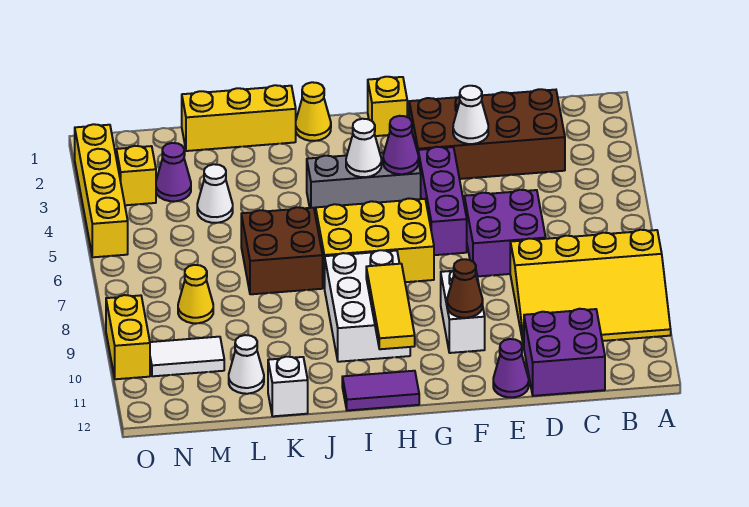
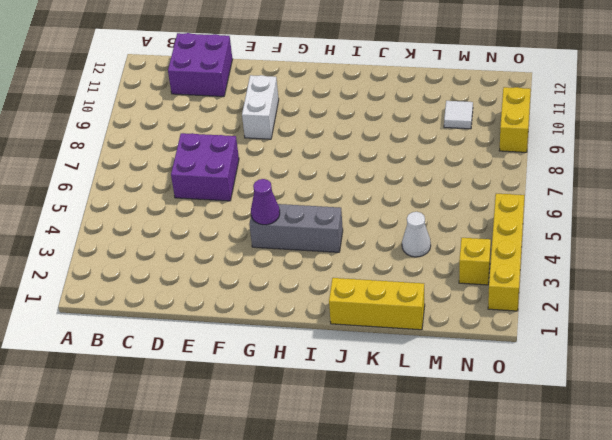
white 1x1 tile [444,101,473,129] -> white 1x2 tile [150,337,224,376]
none -> yellow 3x4 slope [510,230,671,346]
none -> brown 2x4 brick [409,89,565,179]
none -> purple 1x1 cone [493,339,529,397]

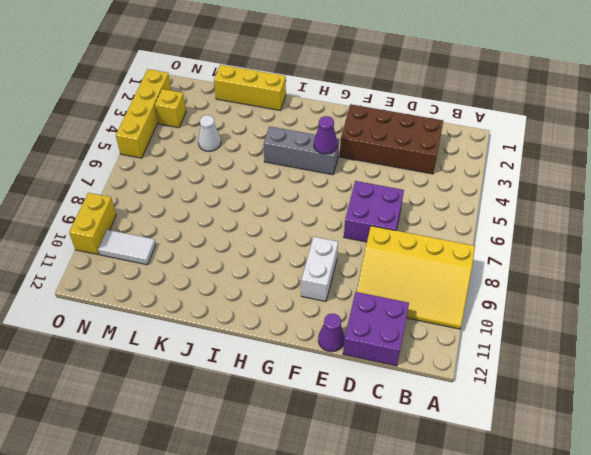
none -> purple 1x3 brick [418,147,467,255]
none -> yellow 1x1 brick [368,77,407,136]
none -> yellow 2x3 brick [316,199,434,288]

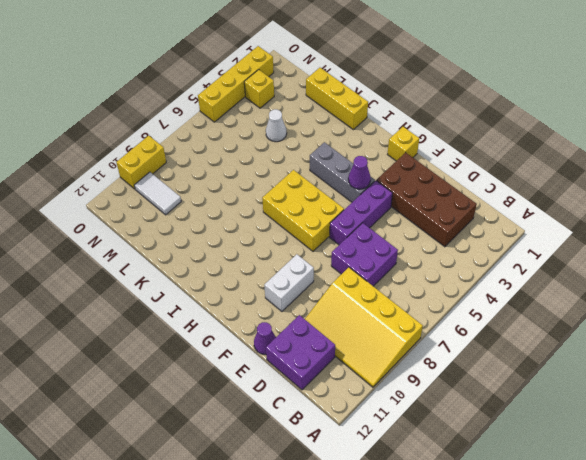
none -> white 2x3 brick [325,250,410,362]
none -> purple 1x2 tile [342,371,419,411]
none -> yellow 1x1 cone [296,82,331,141]

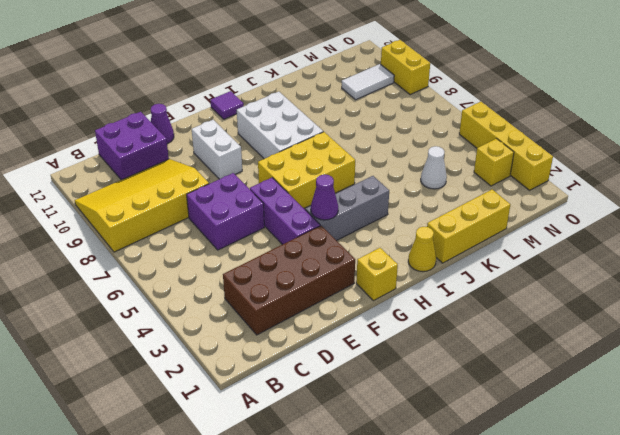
purple 1x1 tile [210,91,244,119] -> purple 1x2 tile [342,371,419,411]
none -> brown 2x2 brick [241,207,323,294]
none -> white 1x1 brick [268,357,308,416]
none -> white 1x1 cone [229,335,264,394]

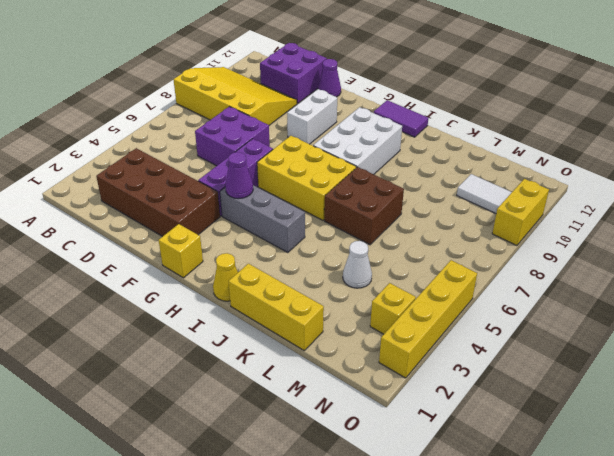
none -> white 1x1 brick [268,357,308,416]
none -> white 1x1 cone [229,335,264,394]
none -> purple 1x1 cone [156,143,191,201]

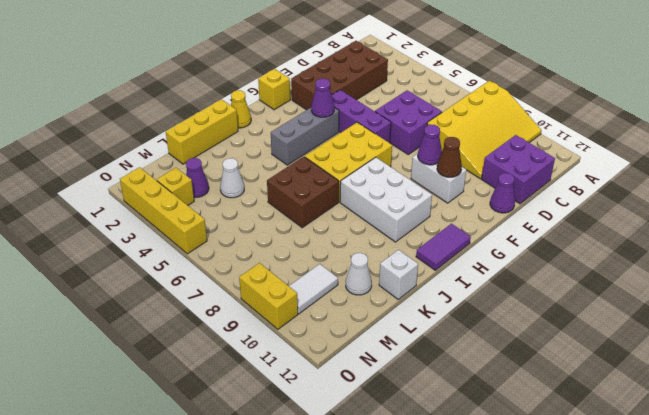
purple 1x1 cone [418,125,442,165] -> none
none -> yellow 1x1 cone [178,265,213,323]
none -> white 1x1 cone [453,86,488,144]
none -> white 1x1 cone [346,119,381,177]

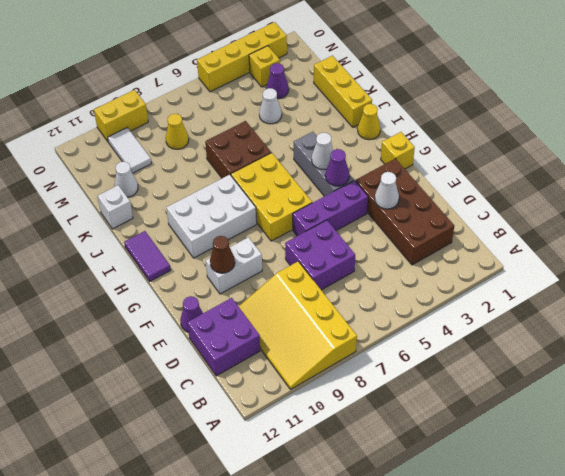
none -> yellow 1x3 tile [366,264,415,349]

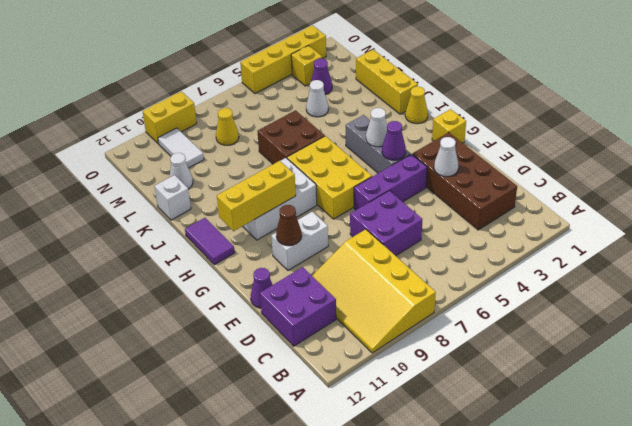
yellow 1x3 brick [217,161,296,231] -> yellow 1x3 tile [366,264,415,349]

